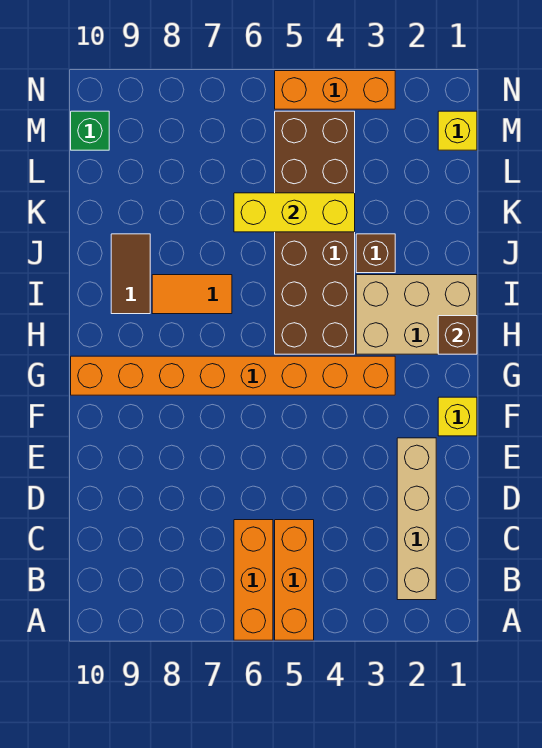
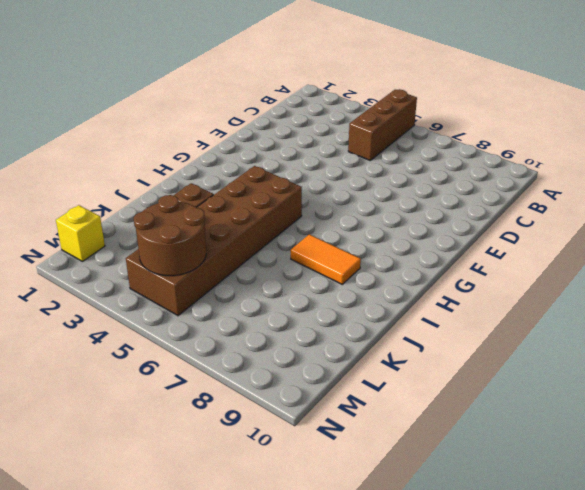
brown 1x3 brick [348,89,417,160] -> orange 1x3 brick [275,520,314,640]
brown 2x2 round brick [134,195,206,276] -> none
none -> orange 1x3 brick [234,520,273,640]
none -> tan 1x4 brick [397,438,436,600]
none -> yellow 1x1 brick [438,397,477,436]

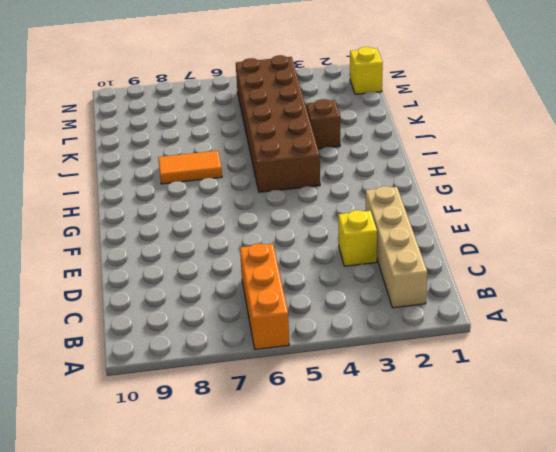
yellow 1x1 brick [338,210,377,266] -> yellow 1x1 brick moved to [438,397,477,436]
none -> orange 1x3 brick [275,520,314,640]
none -> orange 1x8 brick [71,356,395,395]
none -> tan 2x3 brick [356,275,477,354]

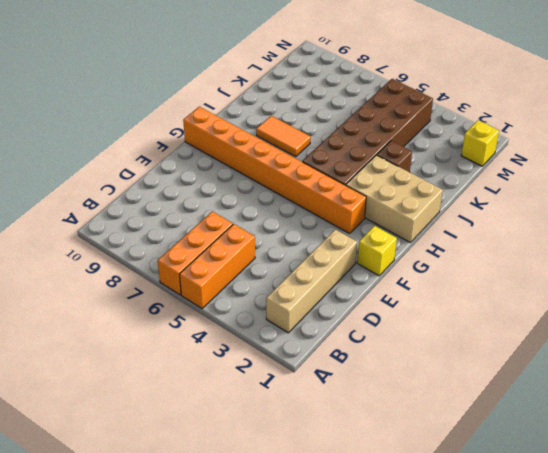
none -> brown 1x2 tile [111,234,150,314]
none -> green 1x1 brick [71,111,109,150]
none -> orange 1x3 brick [275,71,395,109]

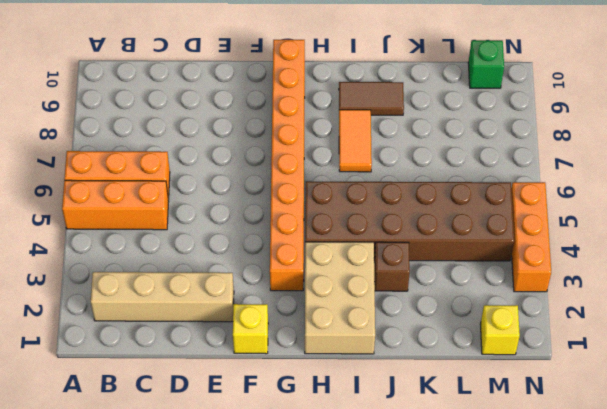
none -> brown 1x1 brick [438,316,477,354]
none -> yellow 1x3 brick [234,193,355,232]

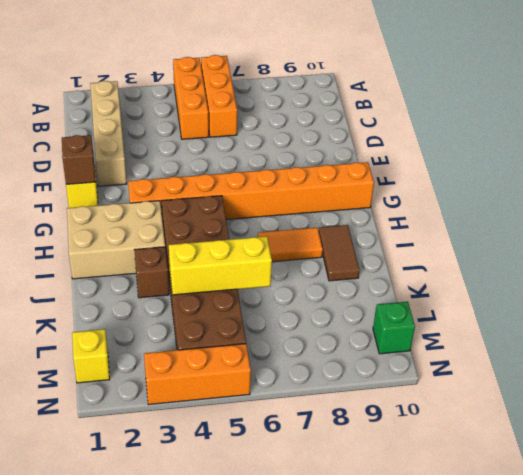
brown 1x1 brick [62,135,96,184] -> brown 1x1 brick moved to [438,316,477,354]

